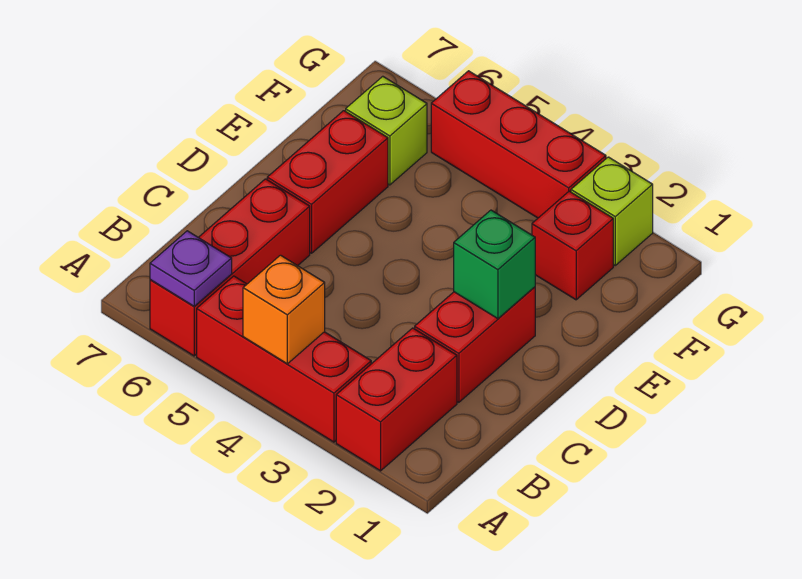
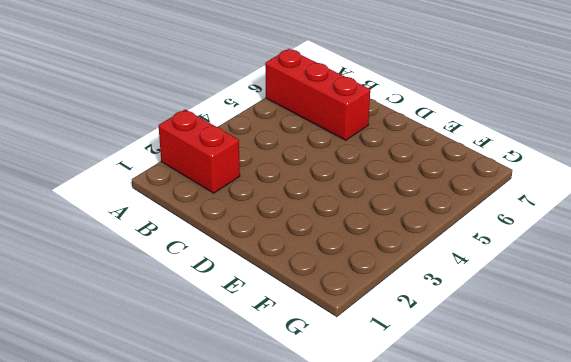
none -> red 1x3 brick [197,276,371,442]
none -> red 1x2 brick [415,287,535,402]
none -> red 1x2 brick [267,111,388,253]

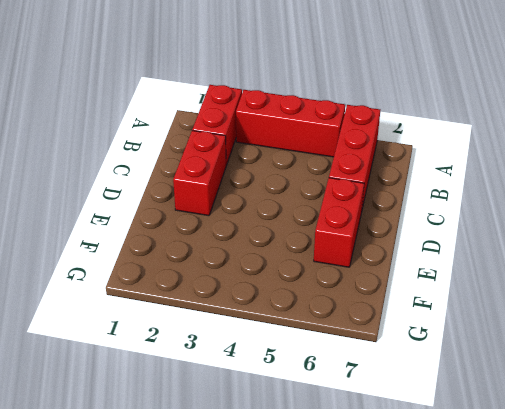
none -> red 1x1 brick [532,191,613,300]
none -> lime 1x1 brick [346,76,427,185]
none -> lime 1x1 brick [571,157,653,265]

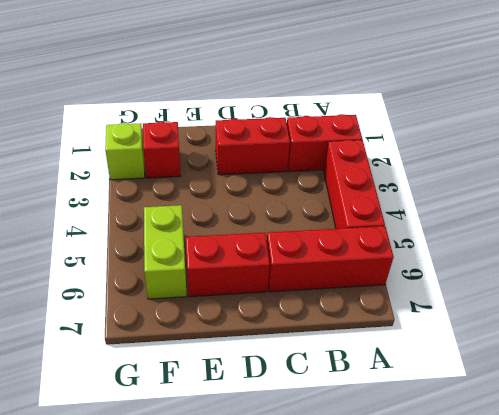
lime 1x2 brick [144,205,187,299] -> lime 1x1 brick [346,76,427,185]
none -> red 1x3 brick [431,71,606,218]
none -> orange 1x1 brick [243,255,325,364]
none -> purple 1x1 plate [150,231,232,306]

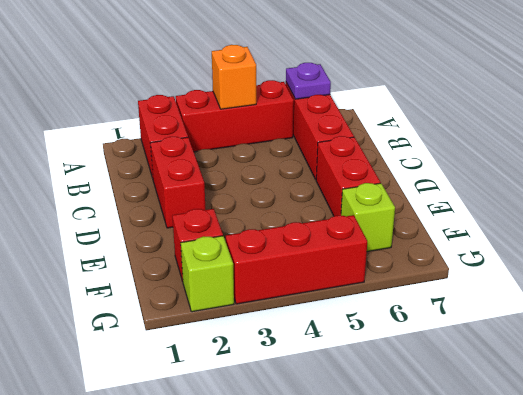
none -> green 1x1 brick [454,210,535,319]

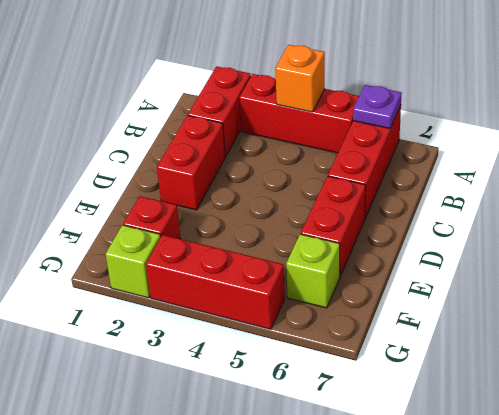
none -> green 1x1 brick [454,210,535,319]

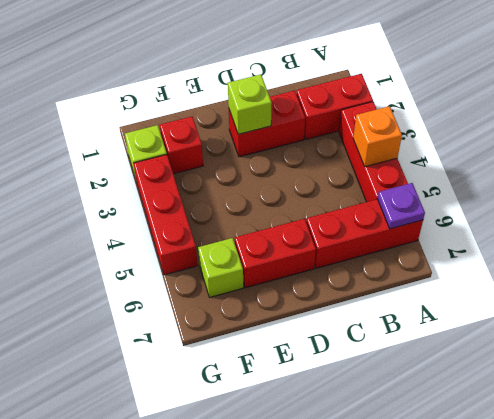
lime 1x1 brick [228,74,272,134] -> green 1x1 brick [454,210,535,319]

